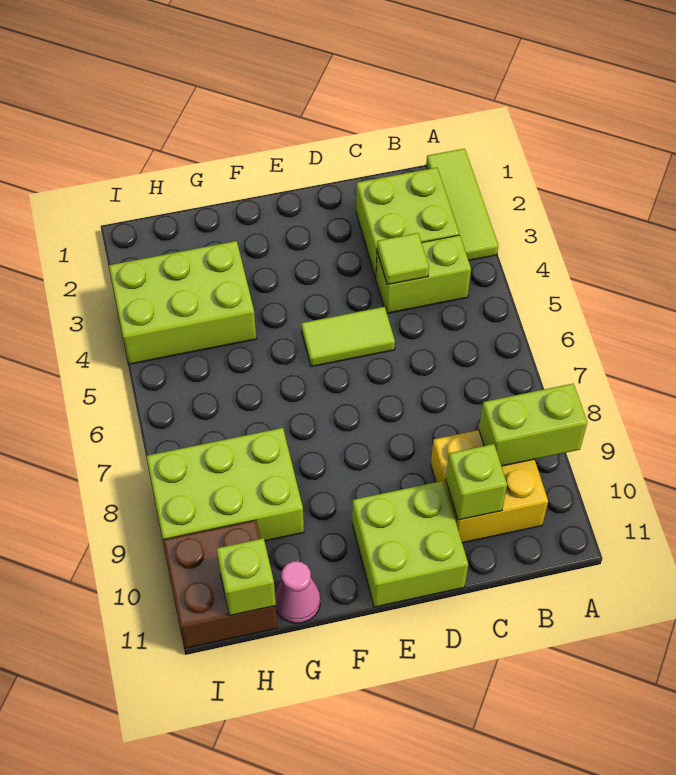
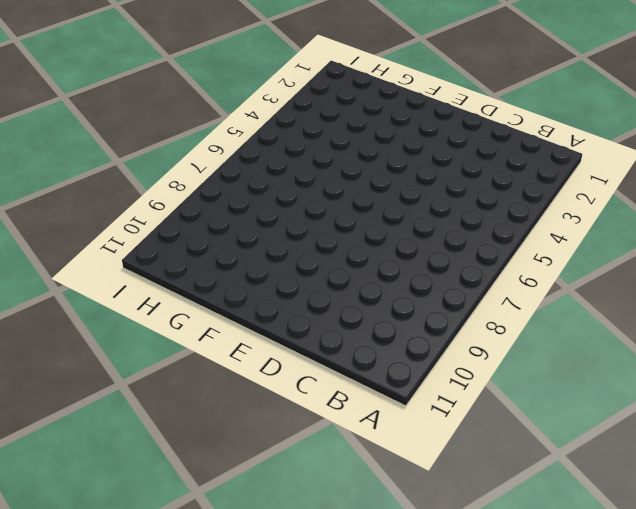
none -> lime 1x3 tile [426,149,498,261]
none -> lime 2x2 brick [356,168,459,278]
none -> lime 1x2 brick [376,235,471,313]

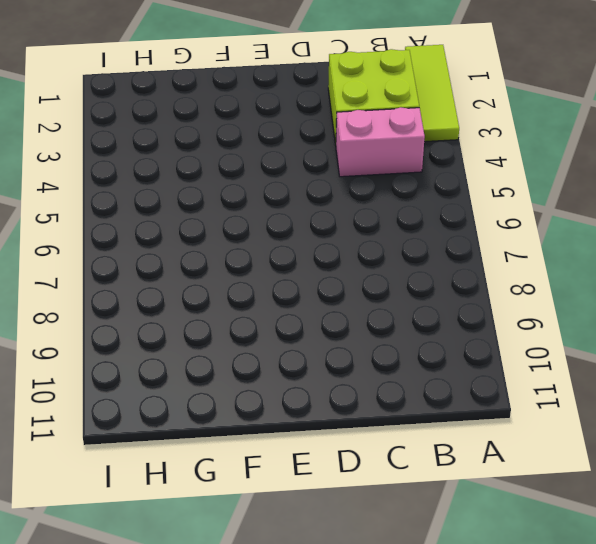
pink 1x2 brick [336,107,425,177] -> lime 1x2 brick [376,235,471,313]
none -> yellow 2x2 brick [431,430,548,543]
none -> lime 1x2 tile [301,307,395,367]
none -> lime 2x2 brick [352,481,468,607]

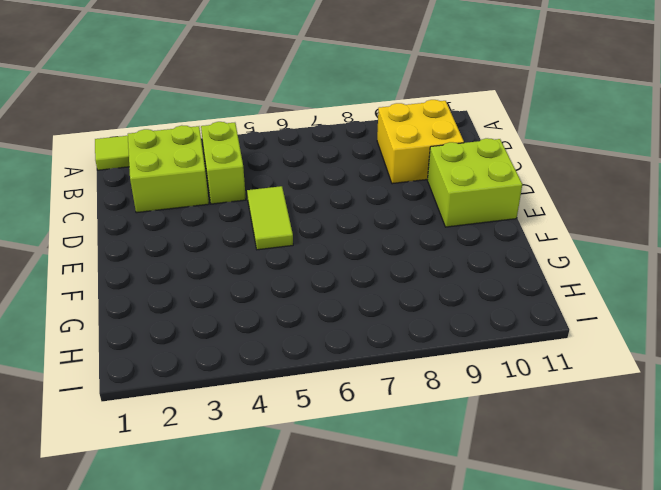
none -> lime 2x3 brick [109,241,256,364]
none -> lime 2x3 brick [146,428,304,541]
none -> pink 1x1 cone [275,561,320,623]

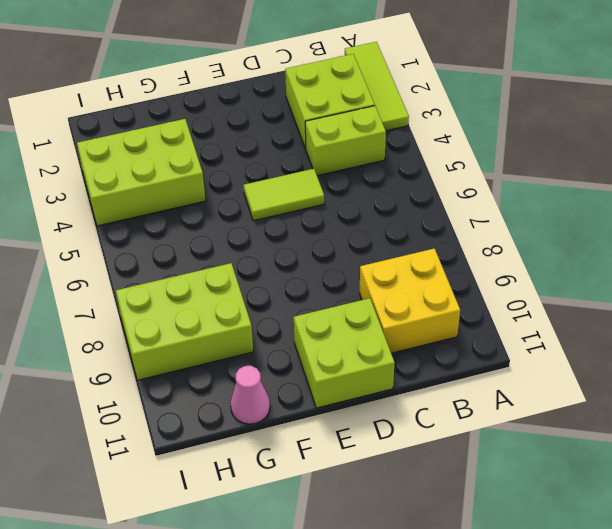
none -> brown 2x2 brick [163,520,278,648]
none -> lime 1x2 brick [479,384,587,466]
none -> lime 1x1 tile [377,233,429,285]

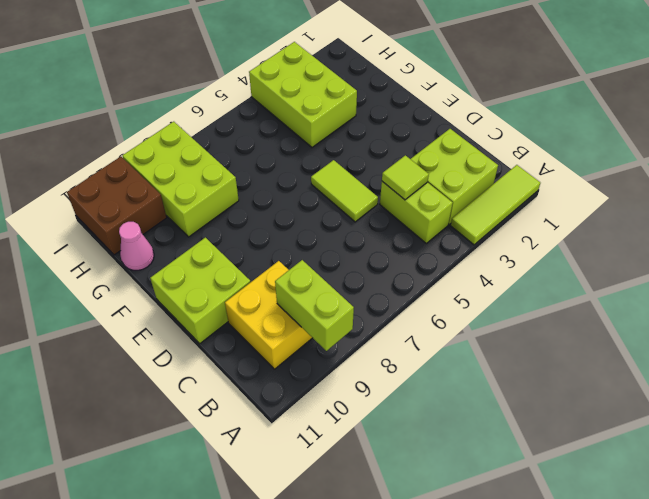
none -> lime 1x1 brick [446,444,507,520]
none -> lime 1x1 brick [217,538,276,616]

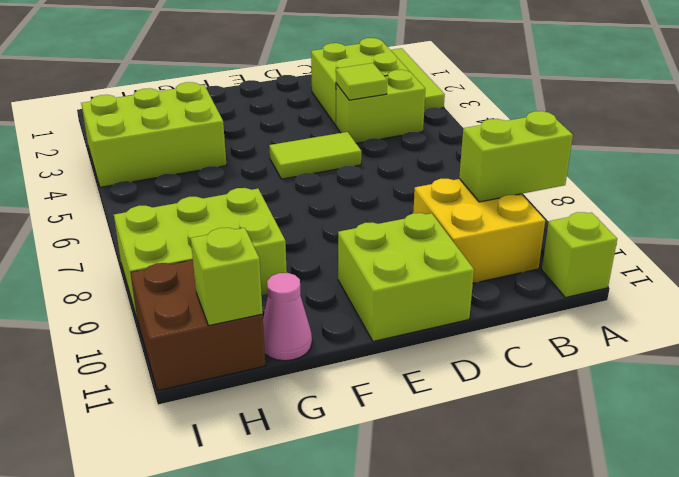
lime 1x1 brick [542,212,617,297] -> lime 1x1 brick moved to [446,444,507,520]

